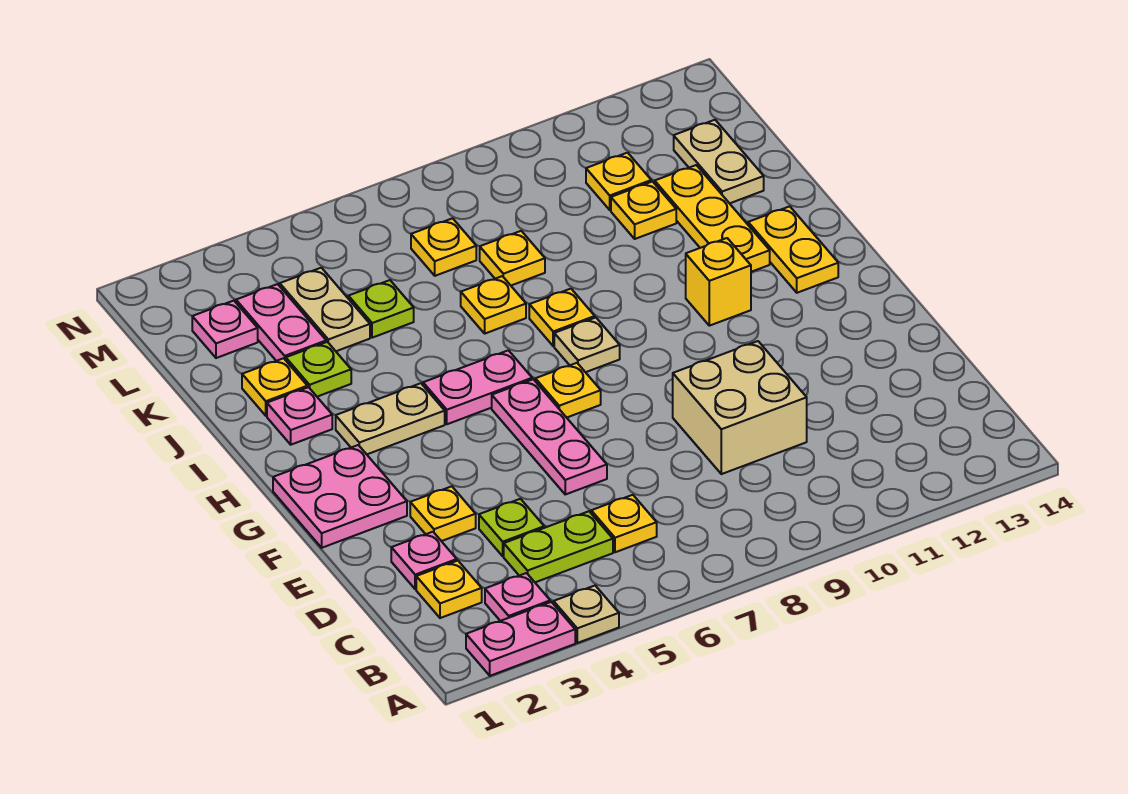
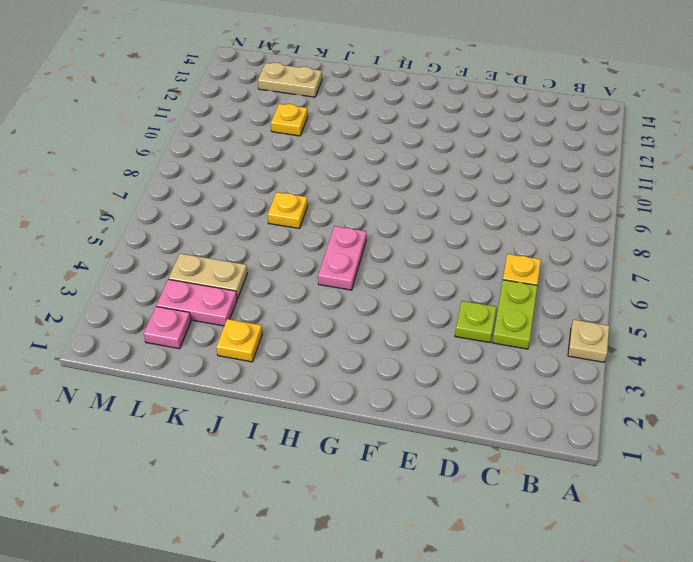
none -> pink 1x2 plate [466,602,575,676]
none -> pink 1x1 plate [485,573,550,621]
none -> yellow 1x1 plate [416,561,482,618]
none -> pink 1x1 plate [391,532,457,589]

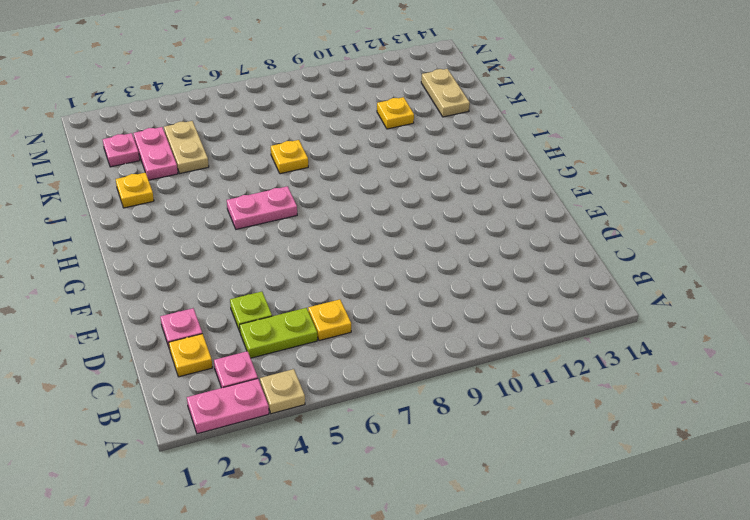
none -> tan 2x2 brick [673,341,807,474]
none -> yellow 1x1 plate [410,486,476,541]
none -> pink 1x3 plate [492,379,607,494]
none -> pink 2x2 plate [273,445,407,548]

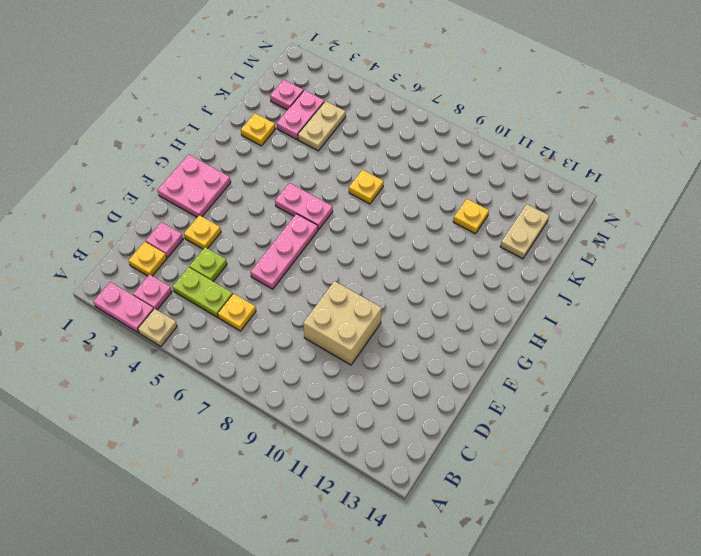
none -> yellow 1x1 plate [535,363,601,418]
none -> tan 1x2 plate [336,383,445,454]
none -> tan 1x1 plate [554,318,620,372]
none -> yellow 1x1 brick [686,238,751,326]

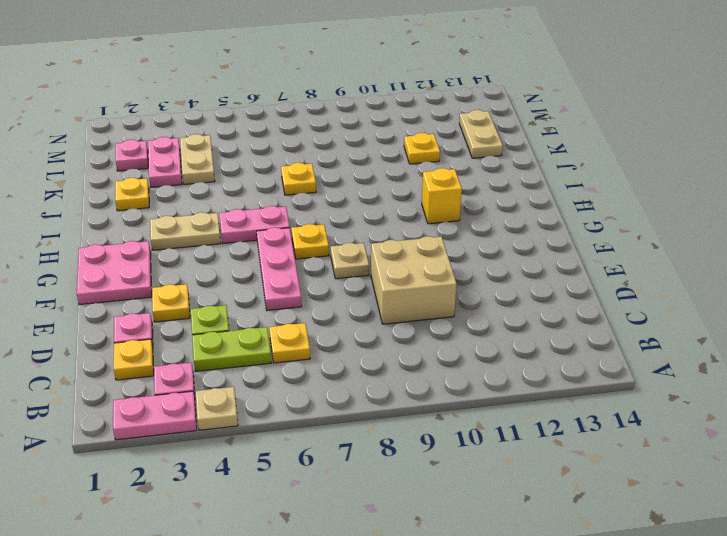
tan 1x1 plate [331,243,369,279] -> tan 1x1 plate moved to [554,318,620,372]
none -> yellow 1x2 plate [748,206,838,293]
none -> pink 1x1 plate [267,387,332,445]
none -> yellow 1x1 plate [529,289,595,346]
none -> yellow 1x3 plate [655,165,770,272]

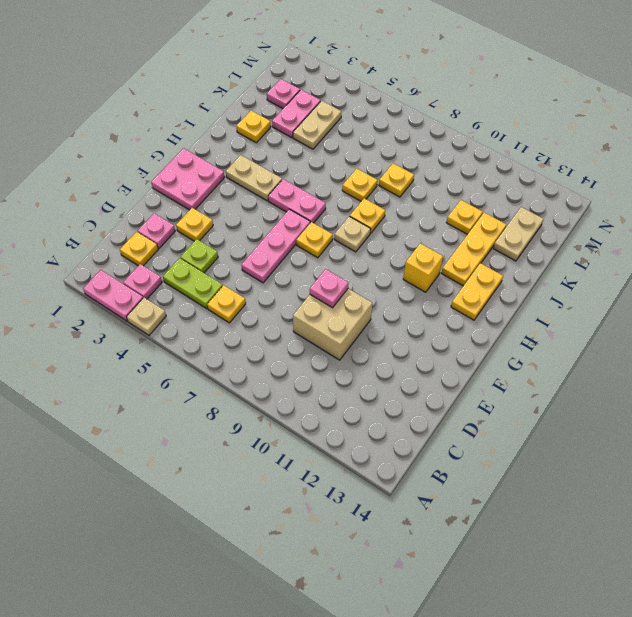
pink 1x1 plate [310,269,348,308] -> pink 1x1 plate moved to [267,387,332,445]
none -> lime 1x1 plate [286,342,351,397]
none -> lime 1x1 plate [348,280,414,338]
none -> yellow 1x1 plate [411,218,476,276]
none -> yellow 1x1 plate [586,153,651,210]

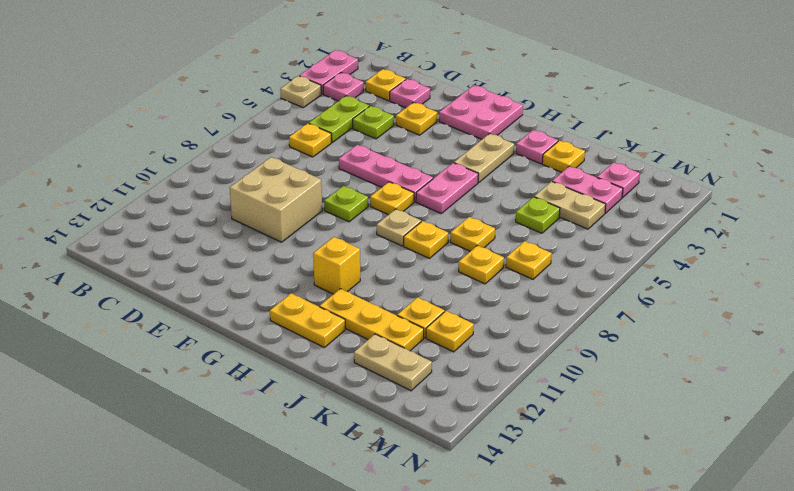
lime 1x1 plate [324,186,368,222] -> lime 1x1 plate moved to [286,342,351,397]

